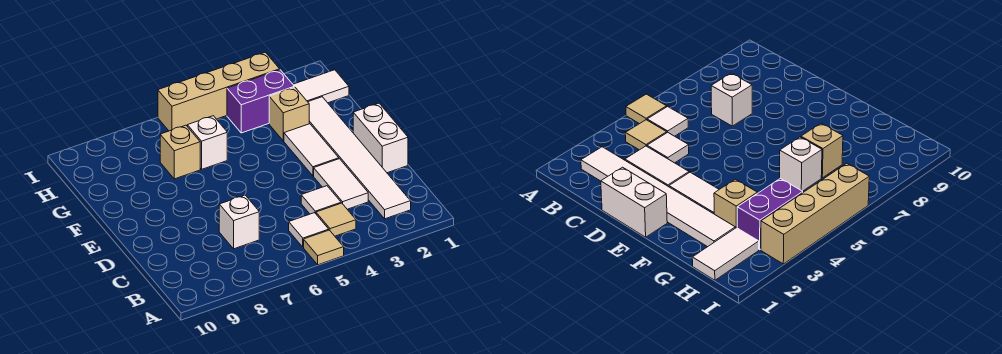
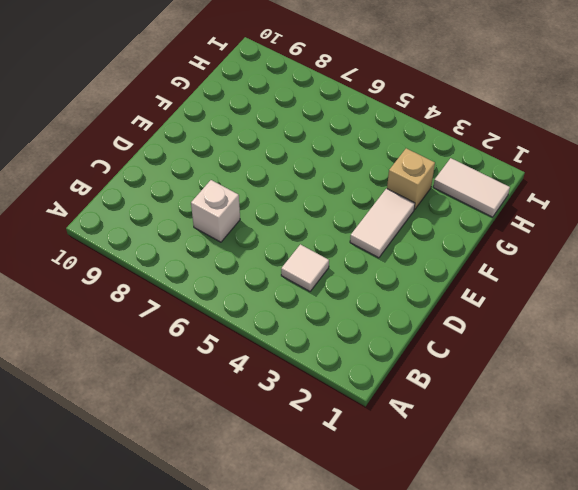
none -> tan 1x1 tile [304,230,344,265]
none -> white 1x6 tile [308,97,411,219]
none -> tan 1x1 tile [316,203,356,236]

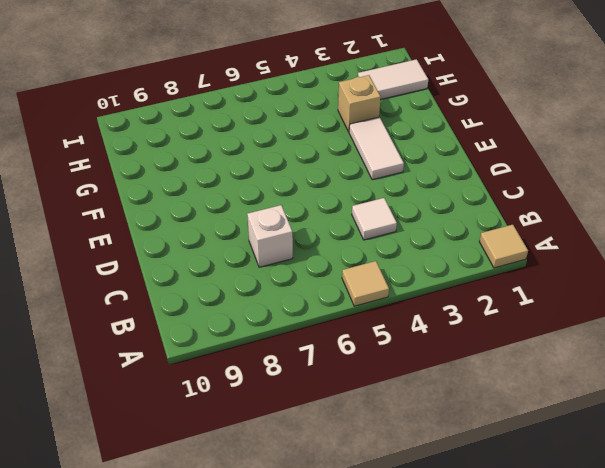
tan 1x1 tile [479,225,528,268] -> tan 1x1 tile moved to [316,203,356,236]
none -> white 1x6 tile [308,97,411,219]
none -> white 1x1 tile [289,213,329,247]
none -> white 1x2 tile [314,159,368,209]

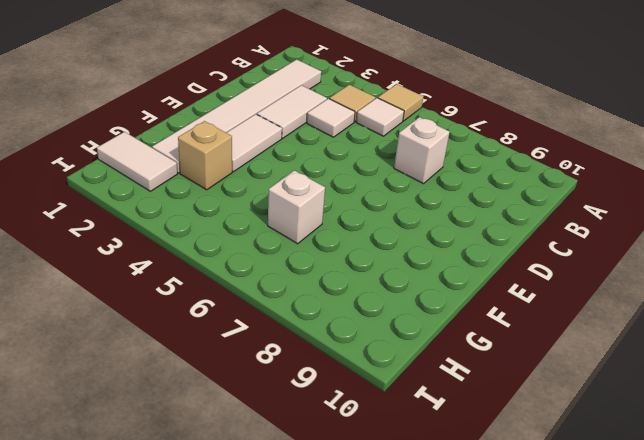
none -> white 1x2 brick [353,103,408,173]
none -> tan 1x1 brick [160,125,200,179]
none -> purple 1x2 brick [227,70,294,133]

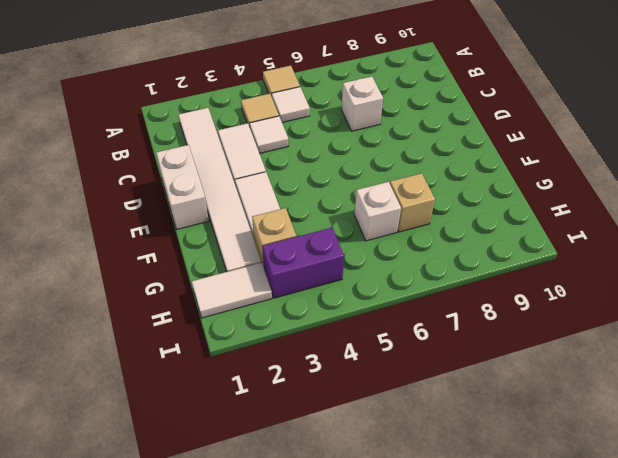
none -> tan 1x4 brick [158,52,280,131]

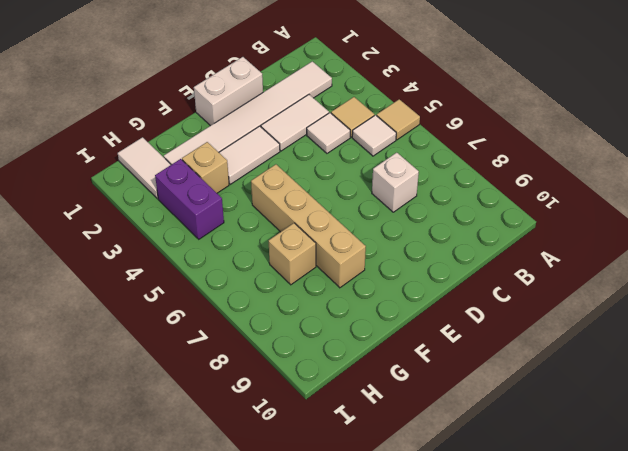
tan 1x4 brick [251,164,366,288] -> tan 1x4 brick moved to [158,52,280,131]
none -> white 1x1 brick [187,116,227,169]

